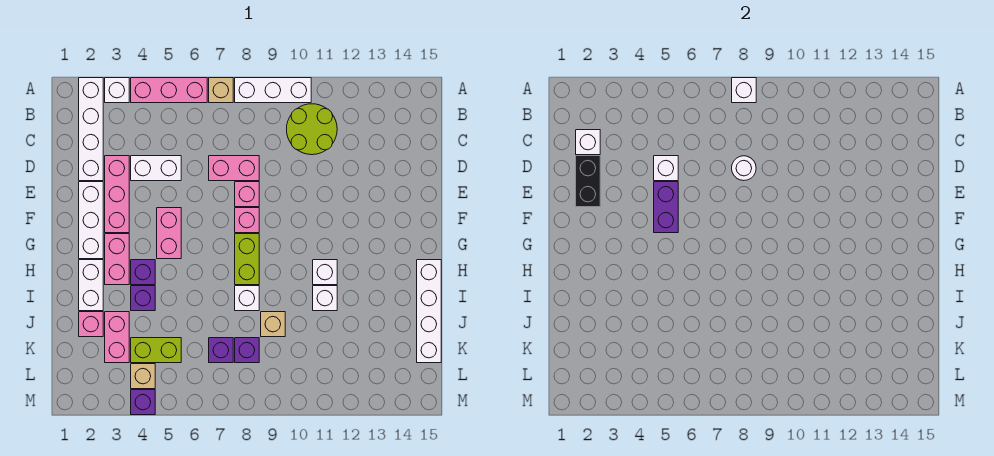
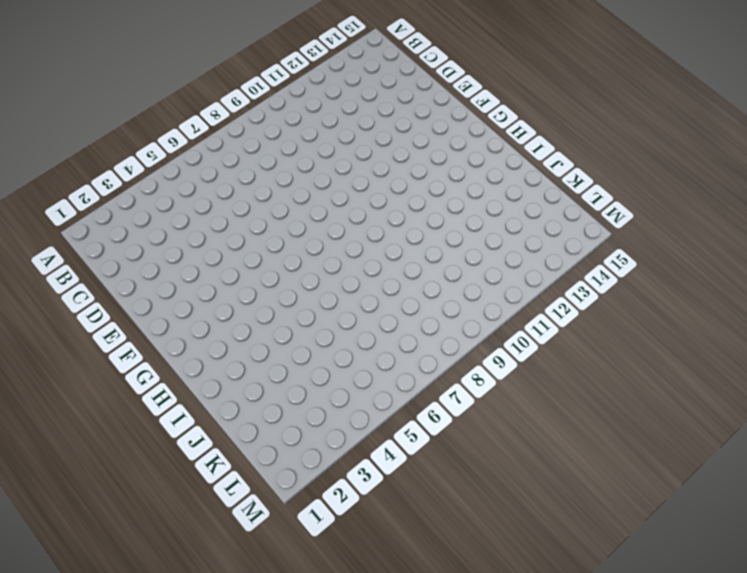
none -> white 1x4 brick [79,78,103,181]
none -> white 1x1 brick [105,78,129,103]
none -> pink 1x3 brick [131,78,207,103]
none -> tan 1x1 brick [209,78,233,103]

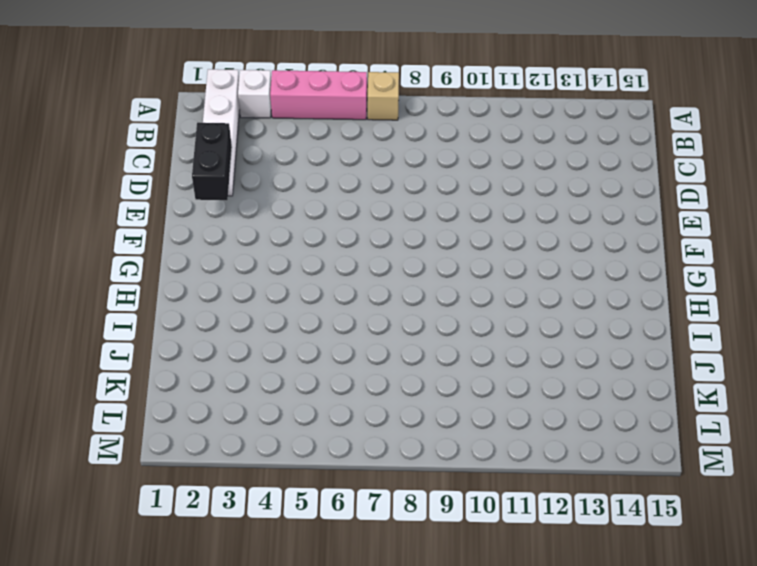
none -> white 1x3 brick [235,78,311,103]
none -> lime 2x2 round brick [287,104,337,155]
none -> pink 1x3 brick [105,156,129,233]
none -> white 1x2 brick [131,156,181,181]

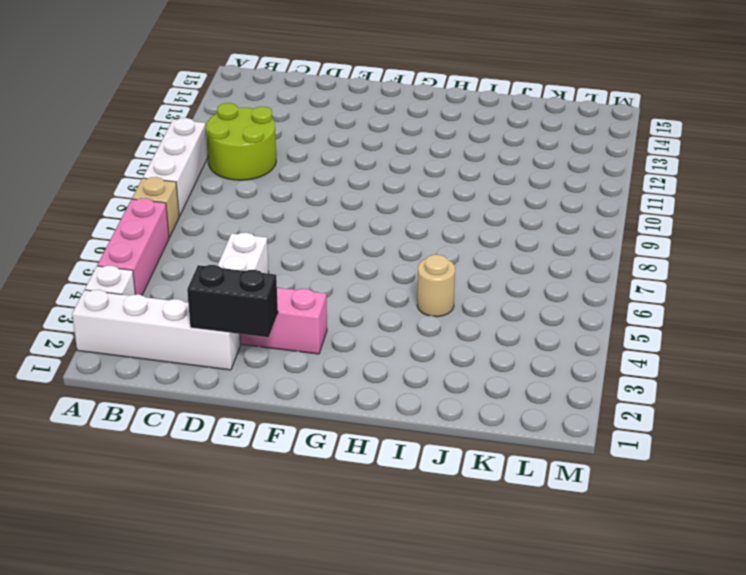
tan 1x1 round brick [417,255,455,317] -> none
none -> pink 1x2 brick [209,156,259,181]
none -> white 1x3 brick [79,182,103,259]
none -> pink 1x1 brick [235,182,259,207]
none -> pink 1x2 brick [157,208,181,259]

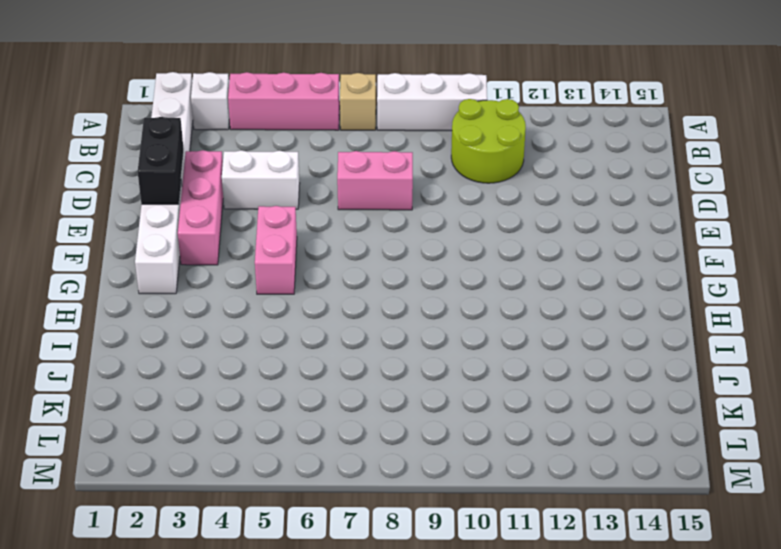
none -> pink 1x1 brick [235,182,259,207]
none -> pink 1x1 brick [235,208,259,233]
none -> pink 1x2 brick [105,234,129,285]
none -> lime 1x2 brick [235,234,259,285]

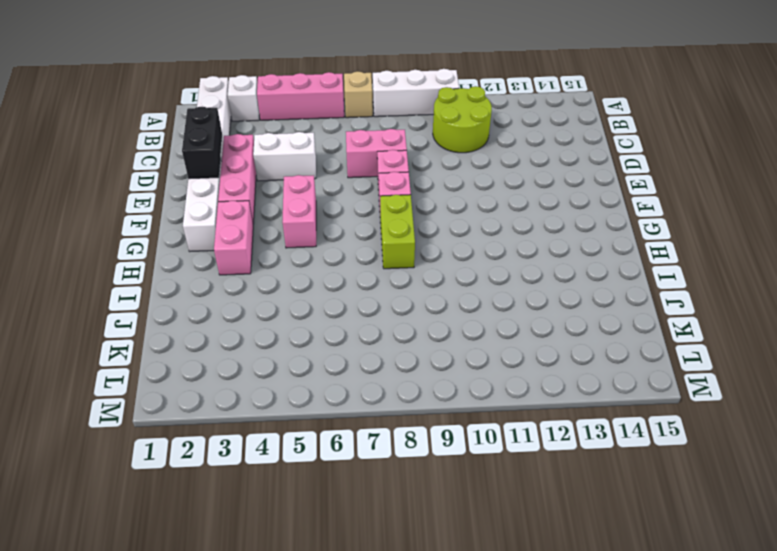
none -> white 1x2 brick [79,260,103,311]
none -> purple 1x1 brick [131,260,155,285]
none -> white 1x1 brick [313,260,337,285]
none -> white 1x4 brick [417,260,441,363]

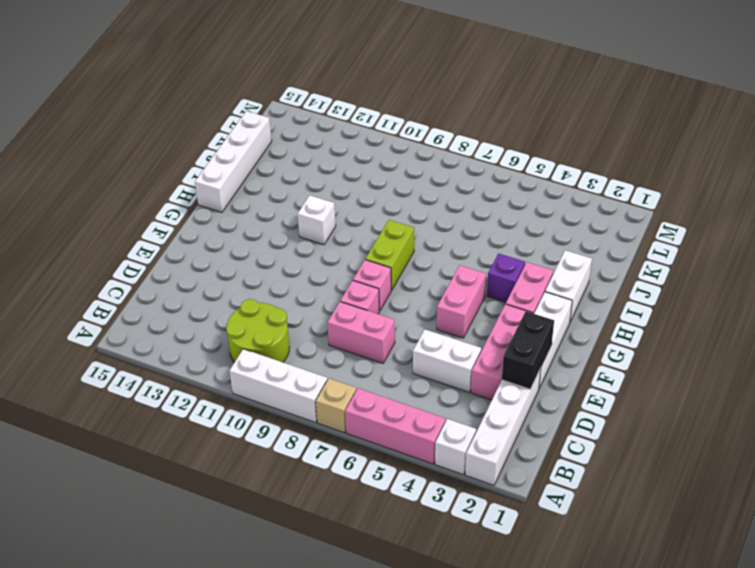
none -> purple 1x1 brick [131,286,155,311]
none -> white 1x1 brick [235,286,259,311]
none -> white 1x1 brick [313,286,337,311]
none -> pink 1x1 brick [79,312,103,337]

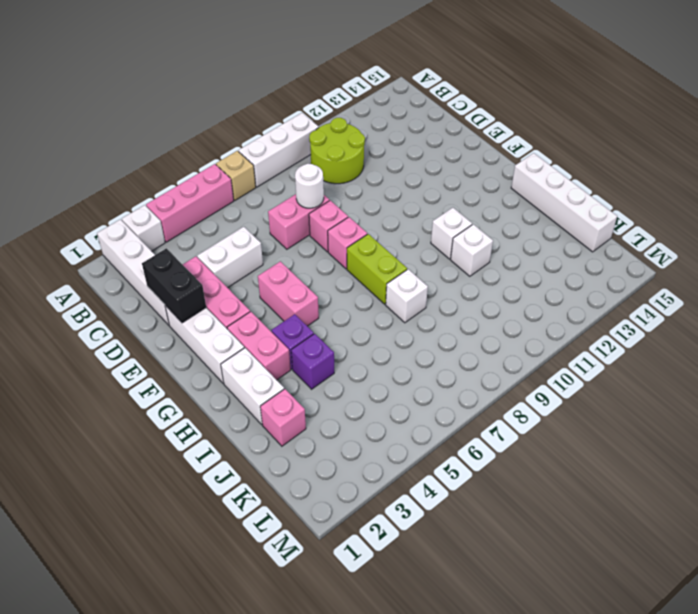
none -> pink 1x2 brick [105,312,129,363]
none -> tan 1x1 brick [261,312,285,337]
none -> lime 1x2 brick [131,338,181,363]
none -> purple 1x1 brick [209,338,233,363]

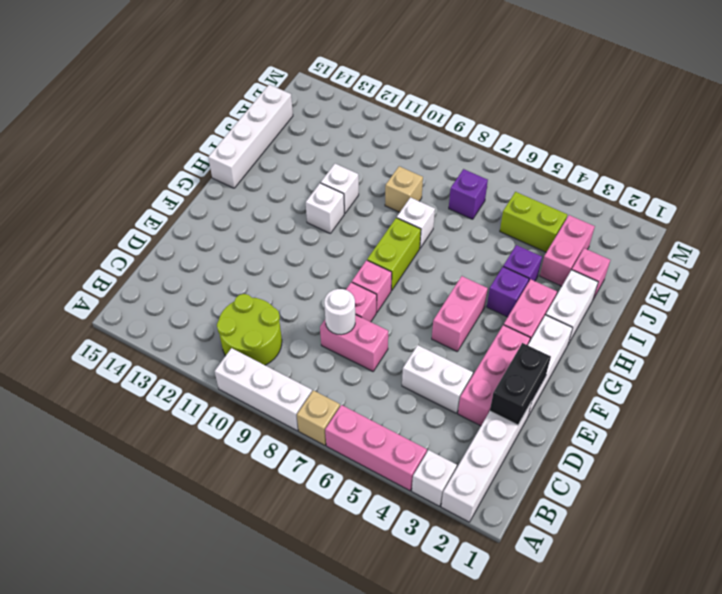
none -> purple 1x1 brick [235,338,259,363]
none -> tan 1x1 brick [131,364,155,389]
none -> purple 1x1 brick [131,390,155,415]
none -> white 1x1 brick [732,78,756,103]

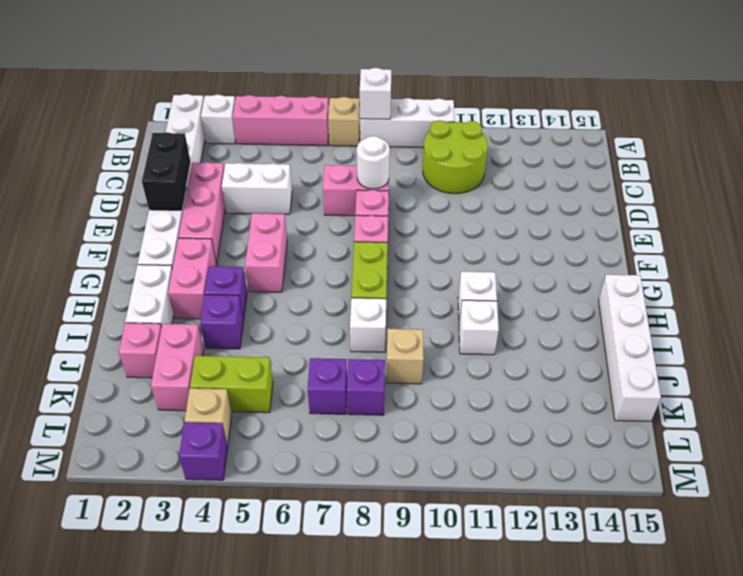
none -> white 1x1 brick [576,130,600,155]
none -> white 1x1 brick [654,156,678,181]
none -> purple 1x2 brick [654,182,678,233]

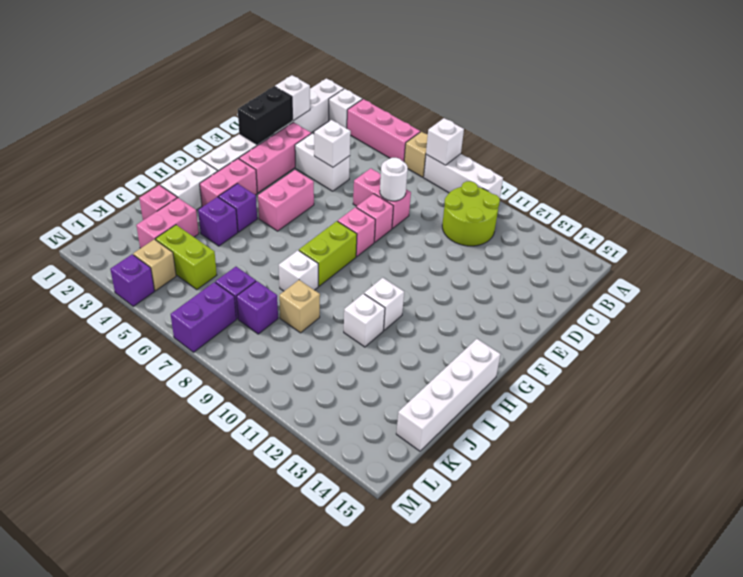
purple 1x2 brick [171,282,236,352] -> purple 1x2 brick moved to [654,182,678,233]

